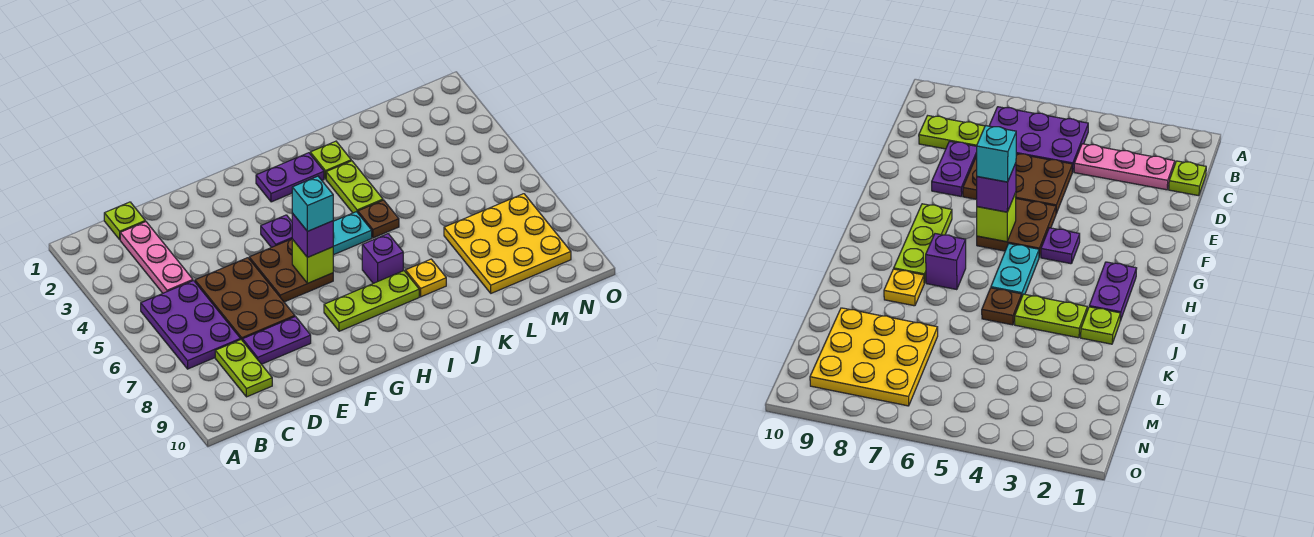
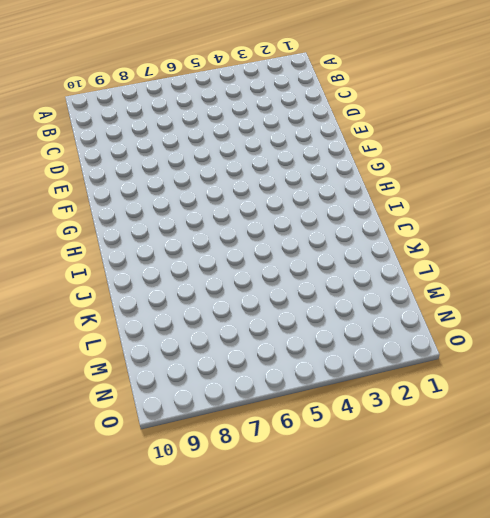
none -> purple 2x3 plate [141,281,241,369]
none -> lime 1x1 plate [104,202,145,239]
none -> pink 1x3 plate [120,222,193,293]

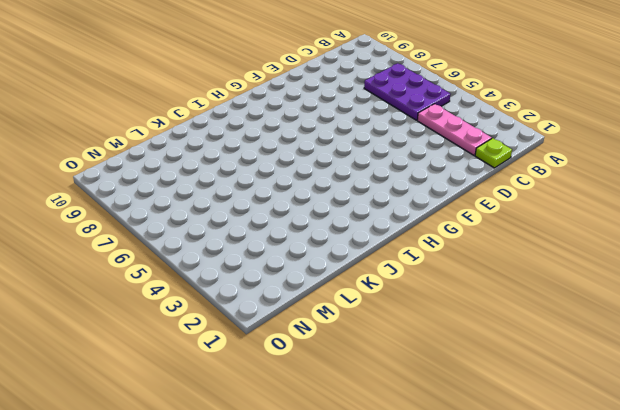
none -> lime 1x2 plate [215,340,272,397]
none -> brown 2x3 plate [195,258,295,341]
none -> purple 1x2 plate [243,317,311,364]

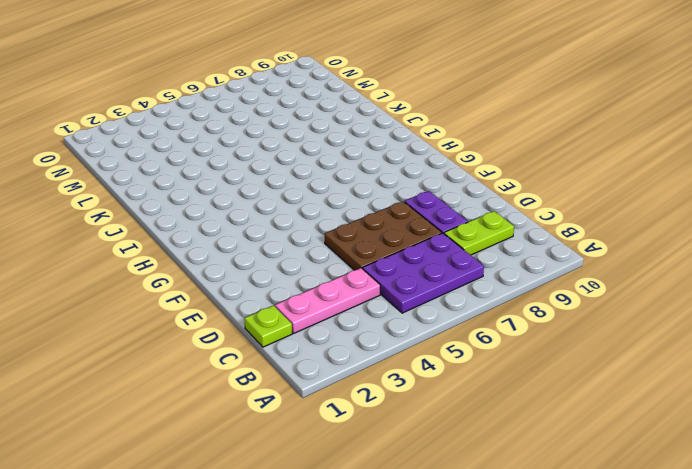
none -> brown 2x2 plate [249,239,333,302]
none -> purple 1x1 plate [261,215,292,248]
none -> lime 1x3 plate [324,271,419,331]

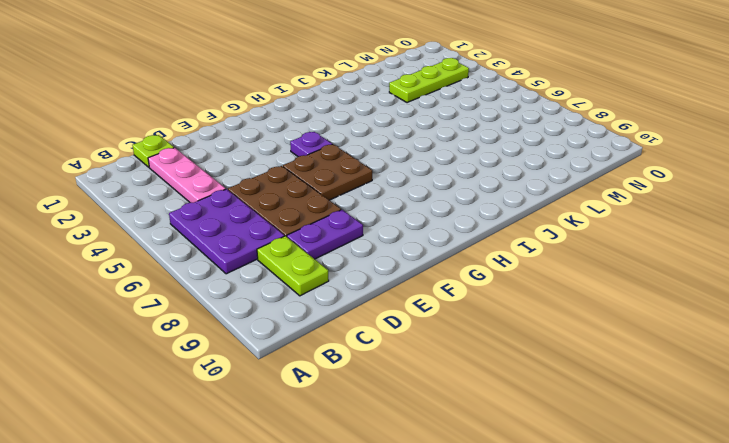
lime 1x3 plate [389,58,469,103] -> lime 1x3 plate moved to [324,271,419,331]
none -> purple 1x2 plate [256,153,324,202]
none -> cyan 1x2 plate [333,212,372,255]
none -> purple 1x1 brick [362,234,403,283]

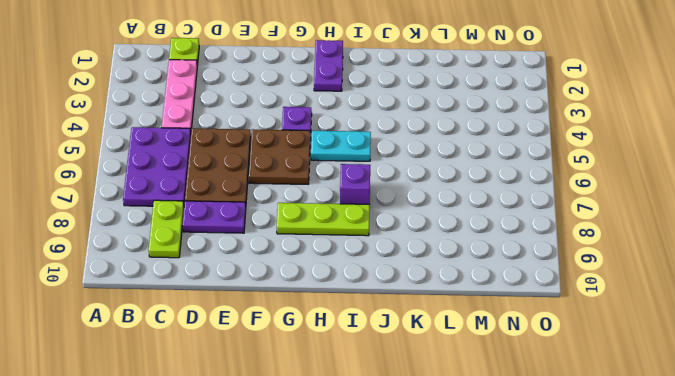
purple 1x2 plate [314,40,343,91] -> purple 1x2 plate turned to [256,153,324,202]
none -> lime 1x1 plate [310,141,351,179]
none -> lime 1x2 plate [326,161,383,213]
none -> brown 1x1 plate [358,200,399,238]

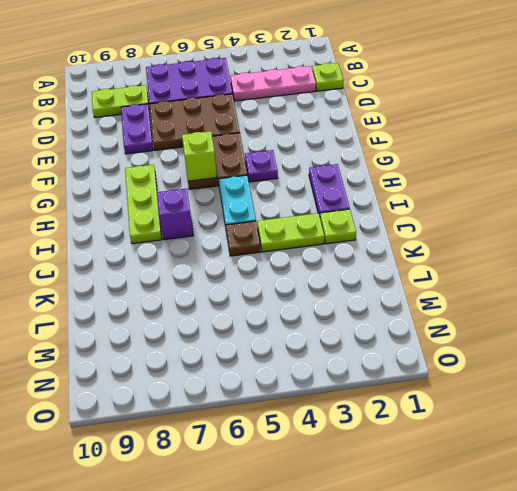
none -> yellow 1x1 plate [406,259,446,297]
none -> yellow 3x3 plate [444,194,571,293]
none -> purple 1x1 brick [292,213,333,257]

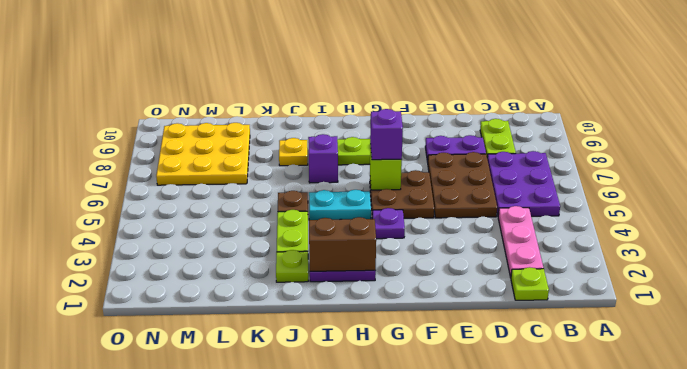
brown 1x2 brick [309,217,376,271] -> none
none -> cyan 1x1 brick [292,176,333,231]

